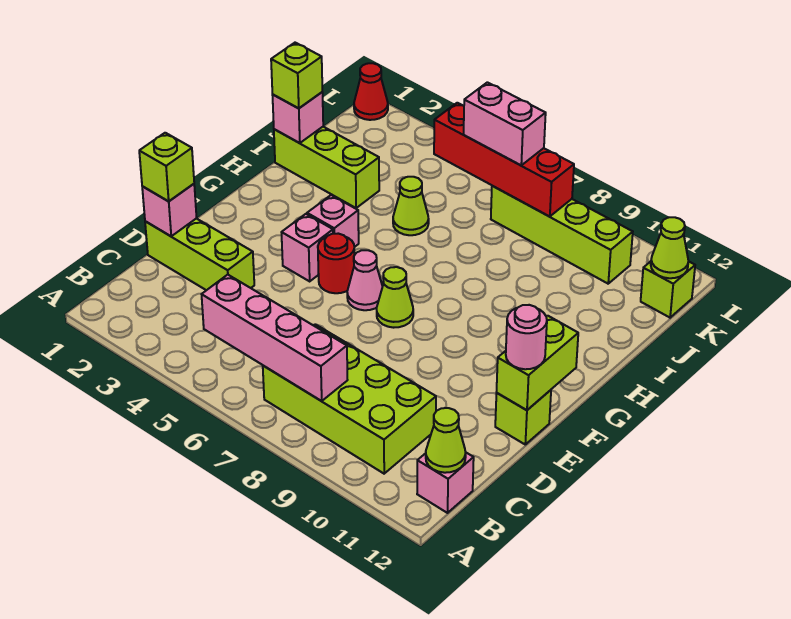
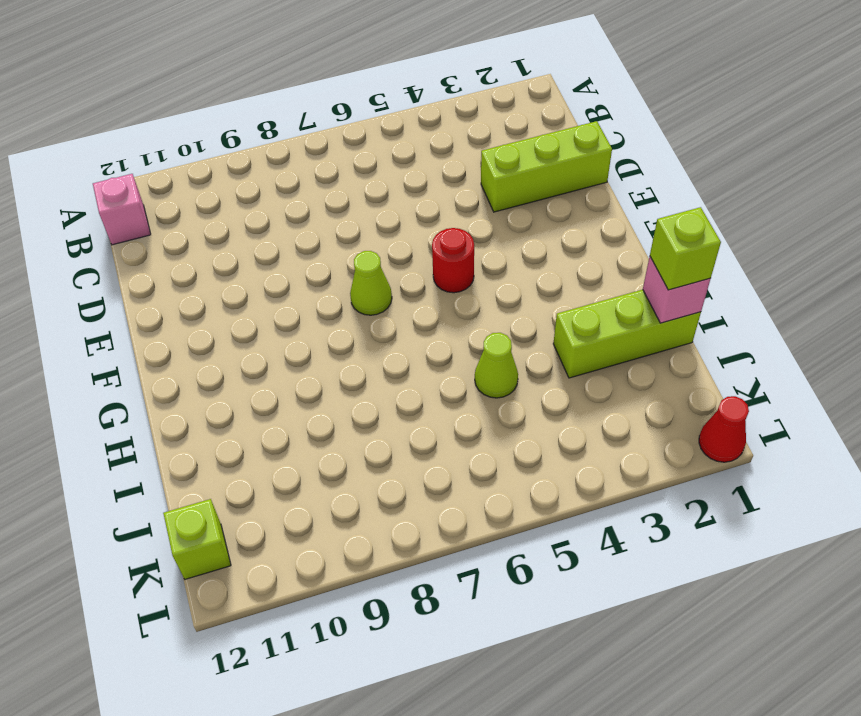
none -> lime 2x4 brick [263,324,436,474]
none -> lime 1x1 brick [495,390,551,444]
none -> pink 1x1 brick [281,214,333,281]

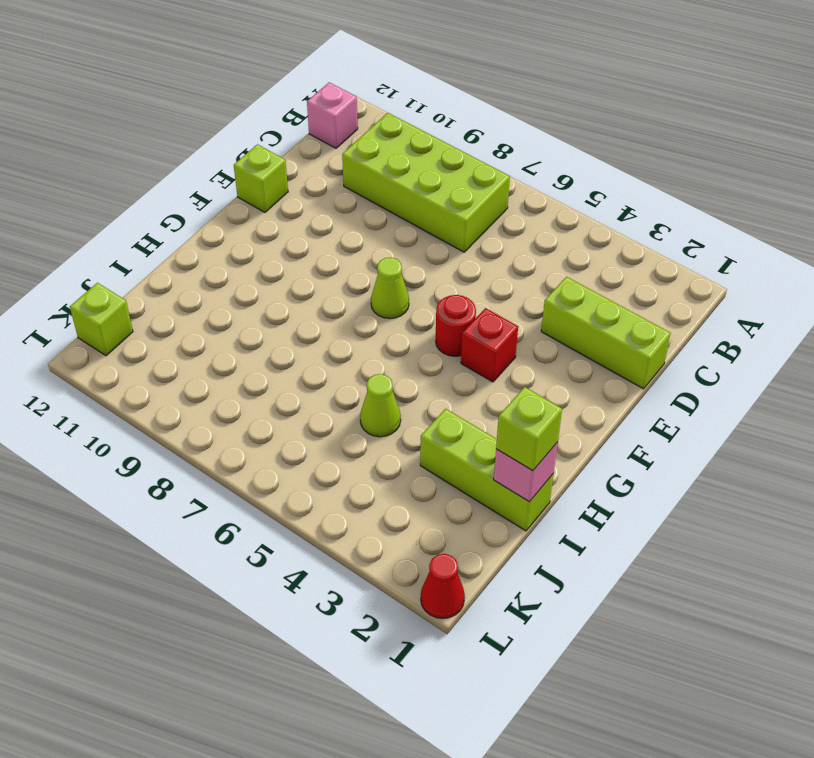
red 1x1 brick [461,308,518,382] -> pink 1x1 brick [281,214,333,281]
none -> pink 1x1 cone [347,250,383,310]
none -> pink 1x1 brick [307,195,359,247]
none -> lime 1x4 brick [491,186,633,284]

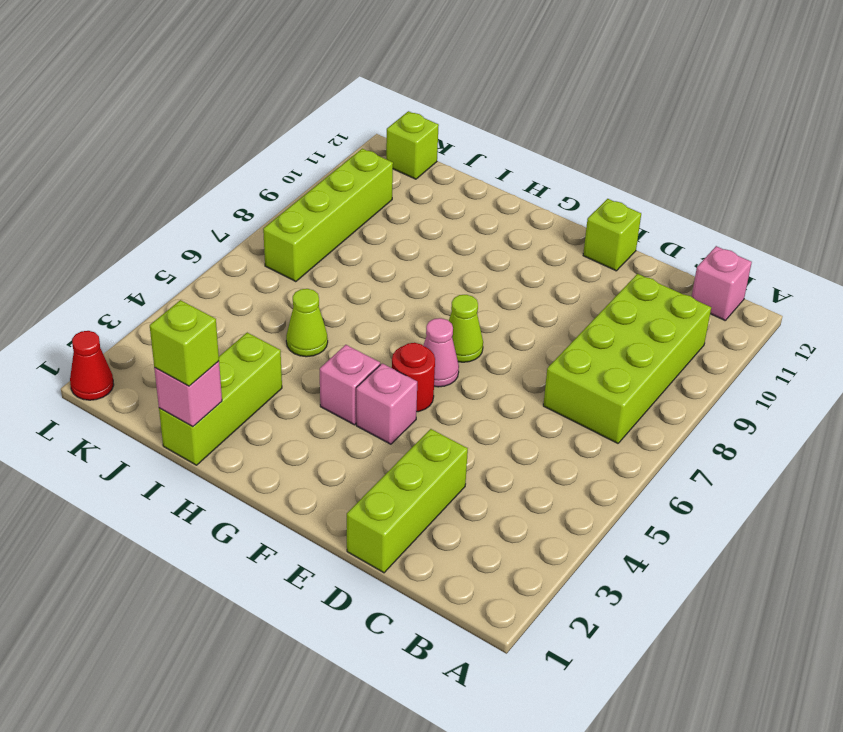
none -> pink 1x4 brick [202,275,347,401]
none -> lime 1x1 cone [426,408,466,473]
none -> pink 1x1 brick [142,184,197,236]

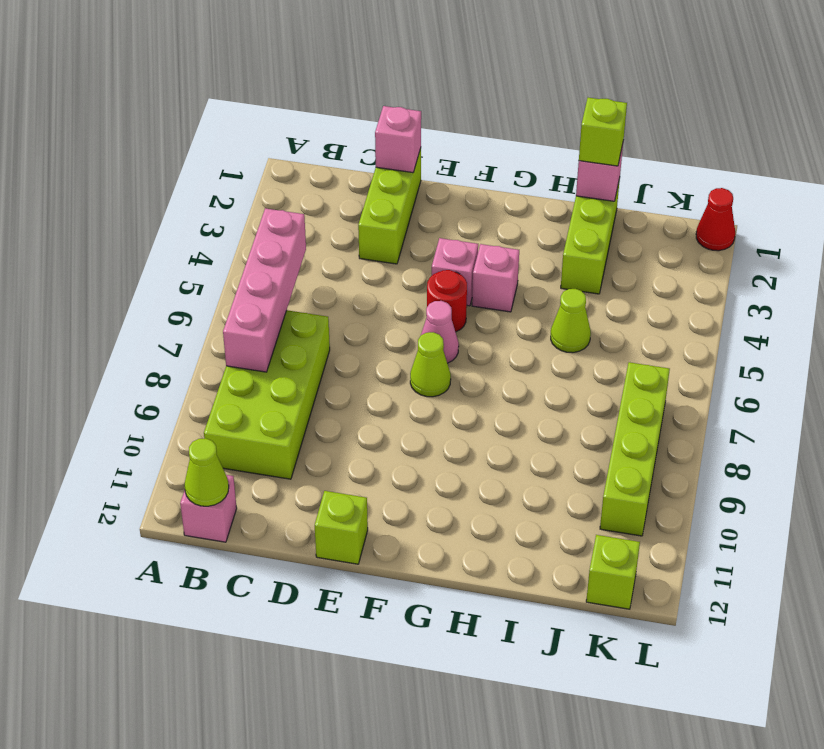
none -> lime 1x2 brick [497,316,578,410]
none -> red 1x4 brick [434,103,574,217]
none -> lime 1x1 cone [651,217,688,278]

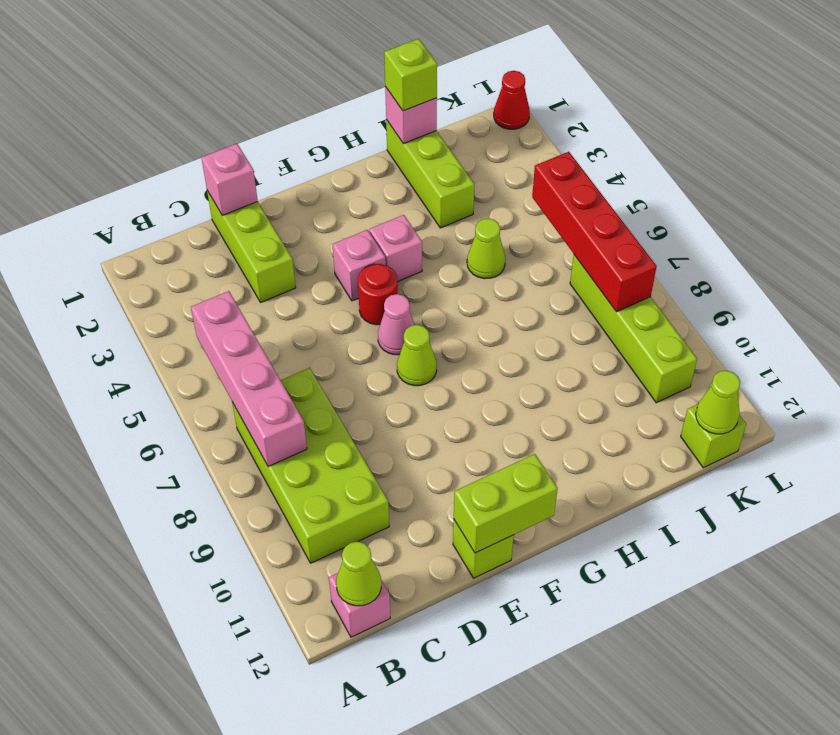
none -> lime 1x1 brick [139,133,194,201]
none -> pink 1x1 round brick [506,305,547,369]
none -> pink 1x2 brick [464,82,546,165]

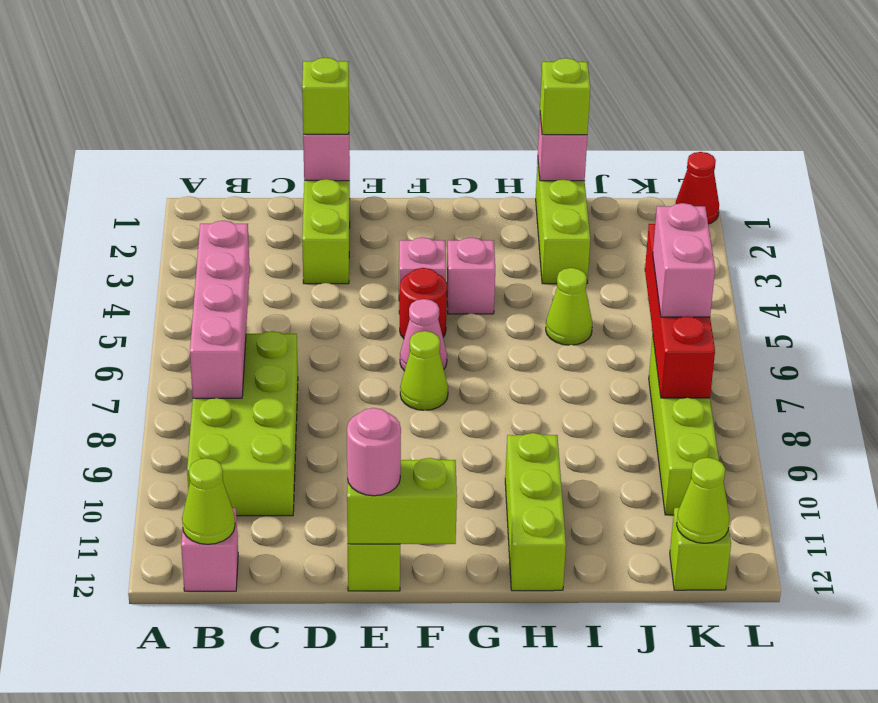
lime 1x3 brick [505,433,566,591] -> none

